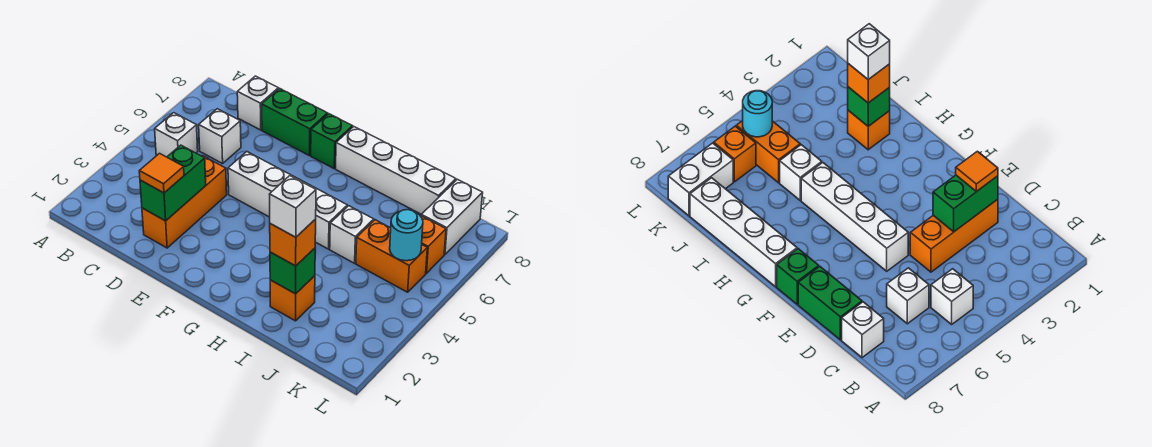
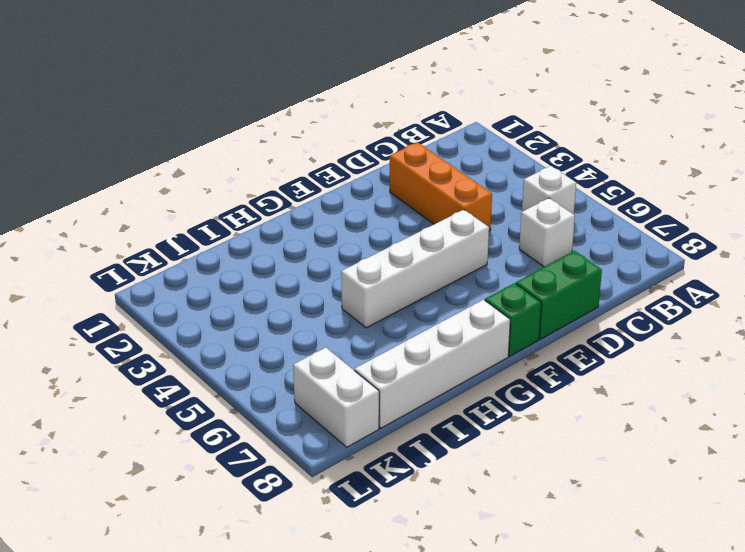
none -> white 1x1 brick [237,76,278,130]
none -> orange 1x1 brick [270,276,315,321]
none -> white 1x1 brick [330,206,374,263]

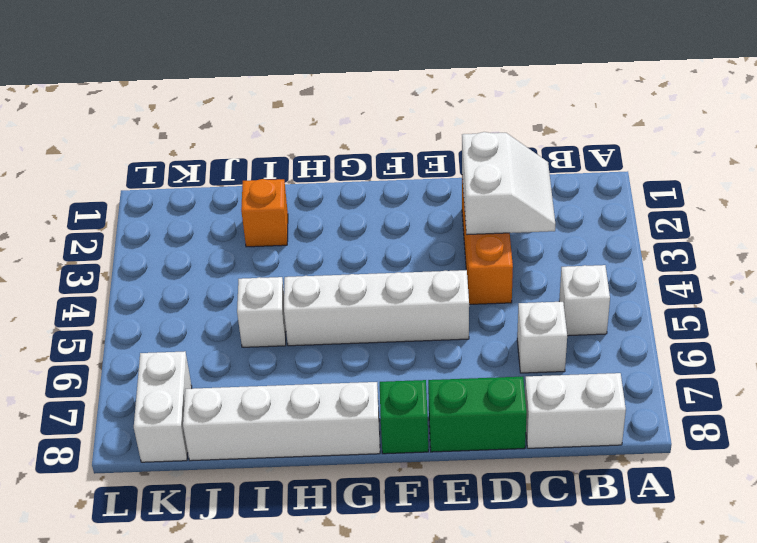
white 1x2 brick [525,373,626,448] -> white 1x1 brick [237,76,278,130]
white 2x2 slope [462,132,555,235] -> green 1x2 brick [140,145,206,221]
none -> orange 1x2 brick [356,220,427,292]
none -> orange 1x1 brick [420,215,446,273]
none -> green 1x1 brick [270,248,315,294]

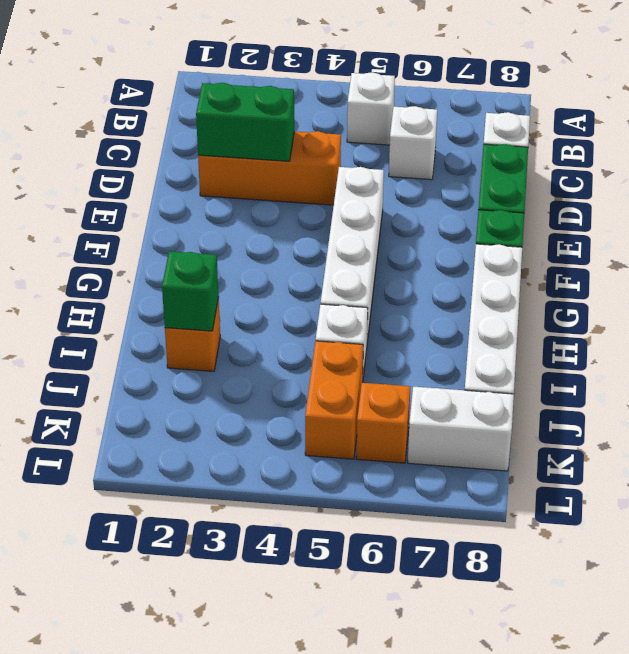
none -> cyan 1x1 round brick [390,210,423,261]
none -> orange 1x1 tile [139,153,184,193]
none -> orange 1x1 brick [270,219,316,266]

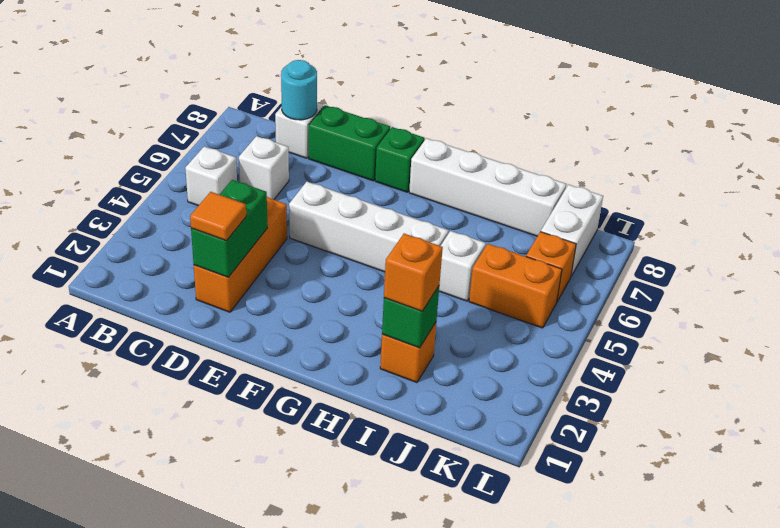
cyan 1x1 round brick [281,60,317,120] -> cyan 1x1 round brick moved to [390,210,423,261]
none -> white 1x1 brick [270,176,316,237]

